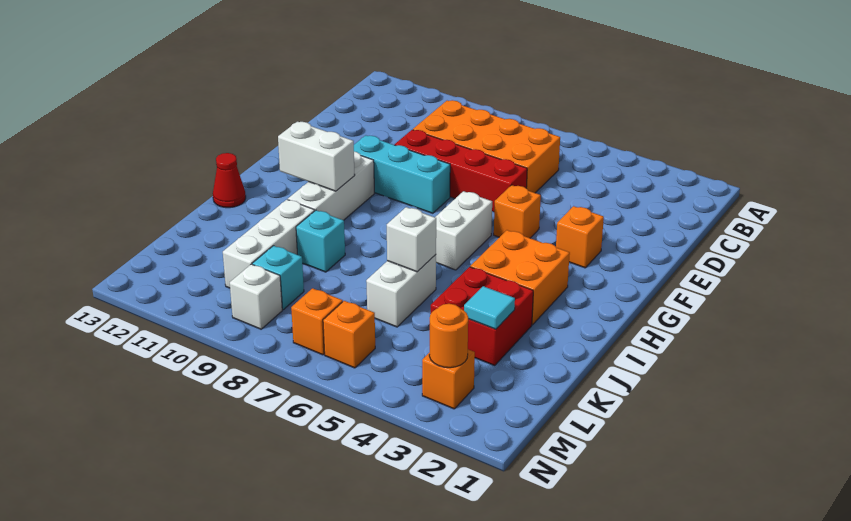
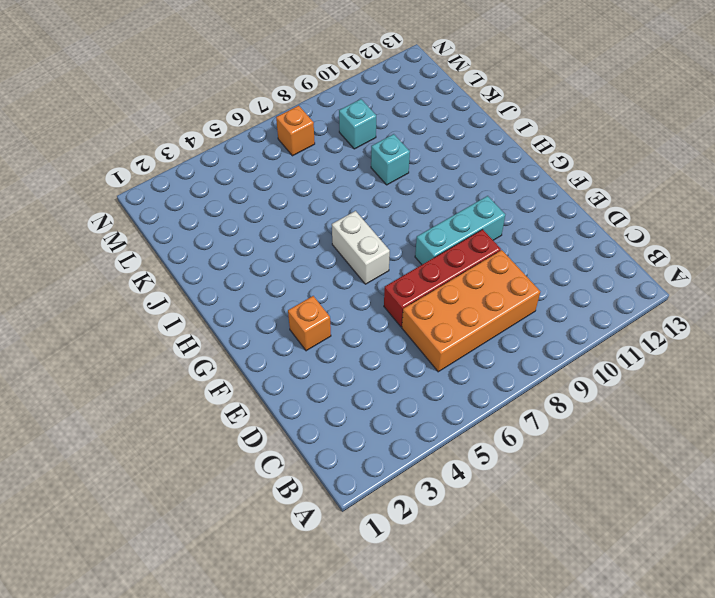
none -> orange 1x1 brick [494,185,541,238]
none -> white 1x3 brick [288,152,374,220]
none -> orange 2x2 brick [470,230,570,325]

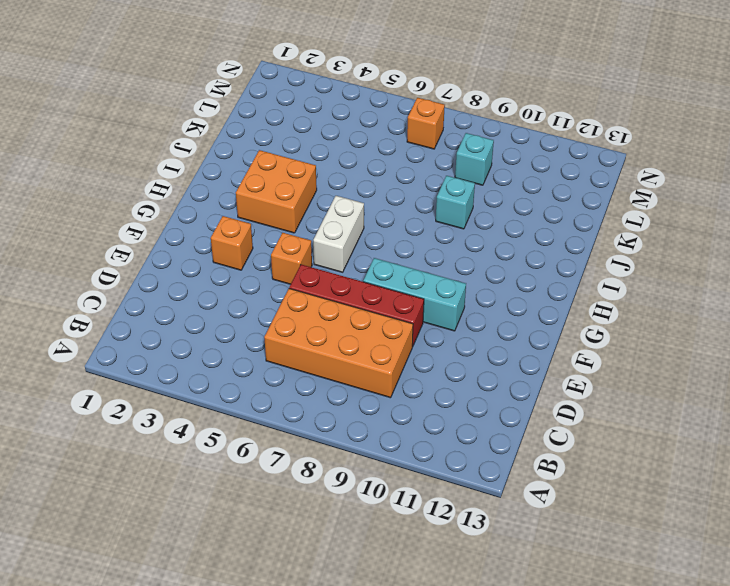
none -> white 1x3 brick [288,152,374,220]
none -> red 1x1 cone [213,153,246,208]
none -> red 2x2 brick [431,267,533,366]

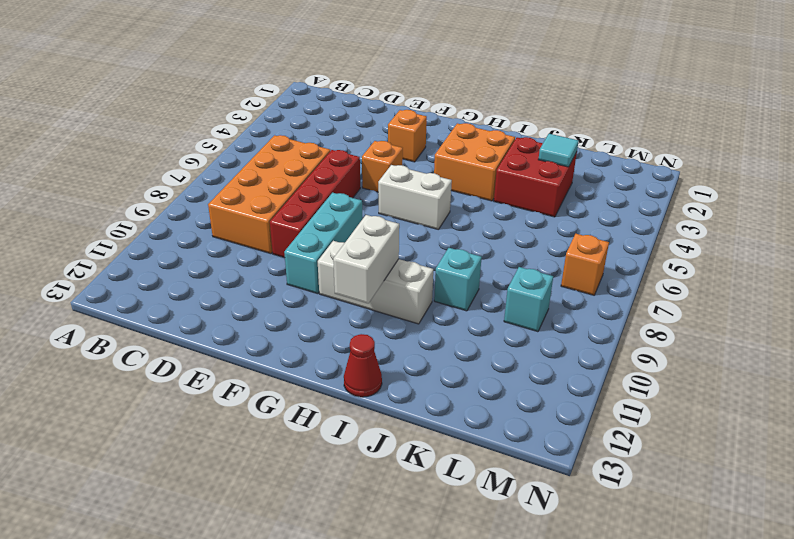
none -> white 1x2 brick [366,255,436,327]
none -> white 1x3 brick [223,200,314,288]
none -> orange 1x1 brick [422,350,475,409]

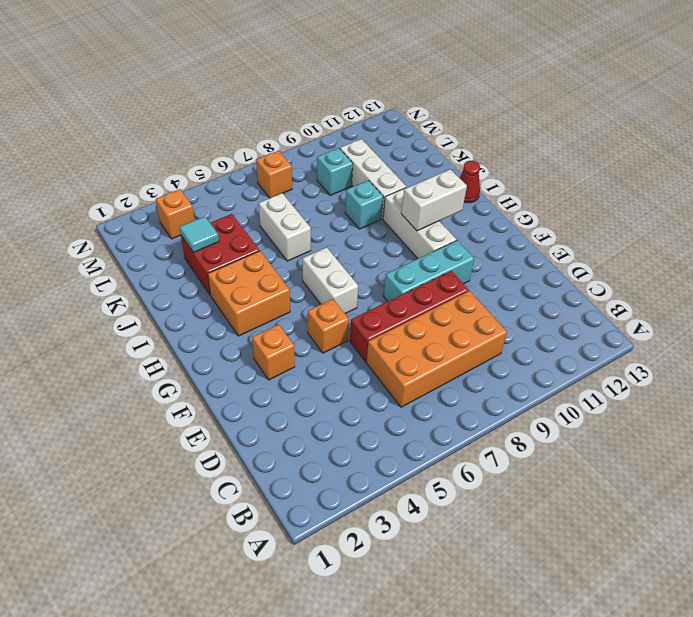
none -> orange 1x1 brick [323,301,375,368]
none -> white 1x1 brick [230,264,282,329]
none -> white 1x1 brick [387,207,436,272]

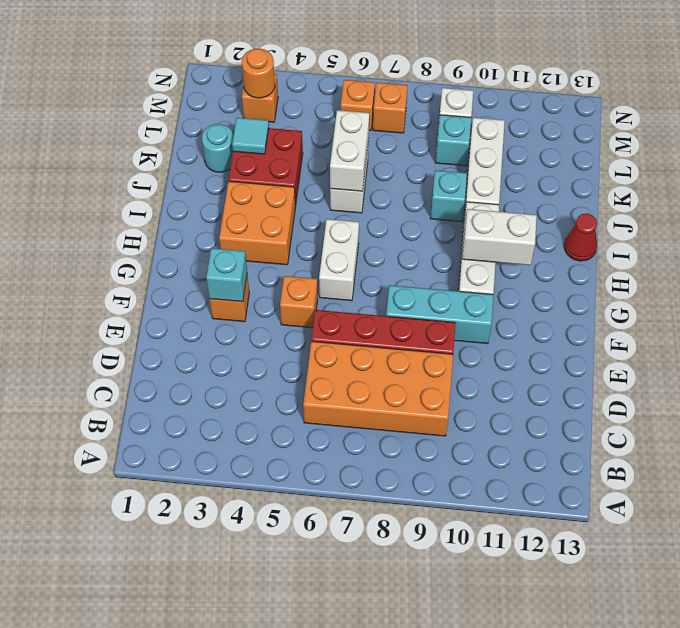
cyan 1x1 brick [206,248,247,302] -> none
white 1x2 brick [330,110,369,191] -> white 1x1 brick [387,207,436,272]
cyan 1x1 round brick [202,124,233,172] -> none

